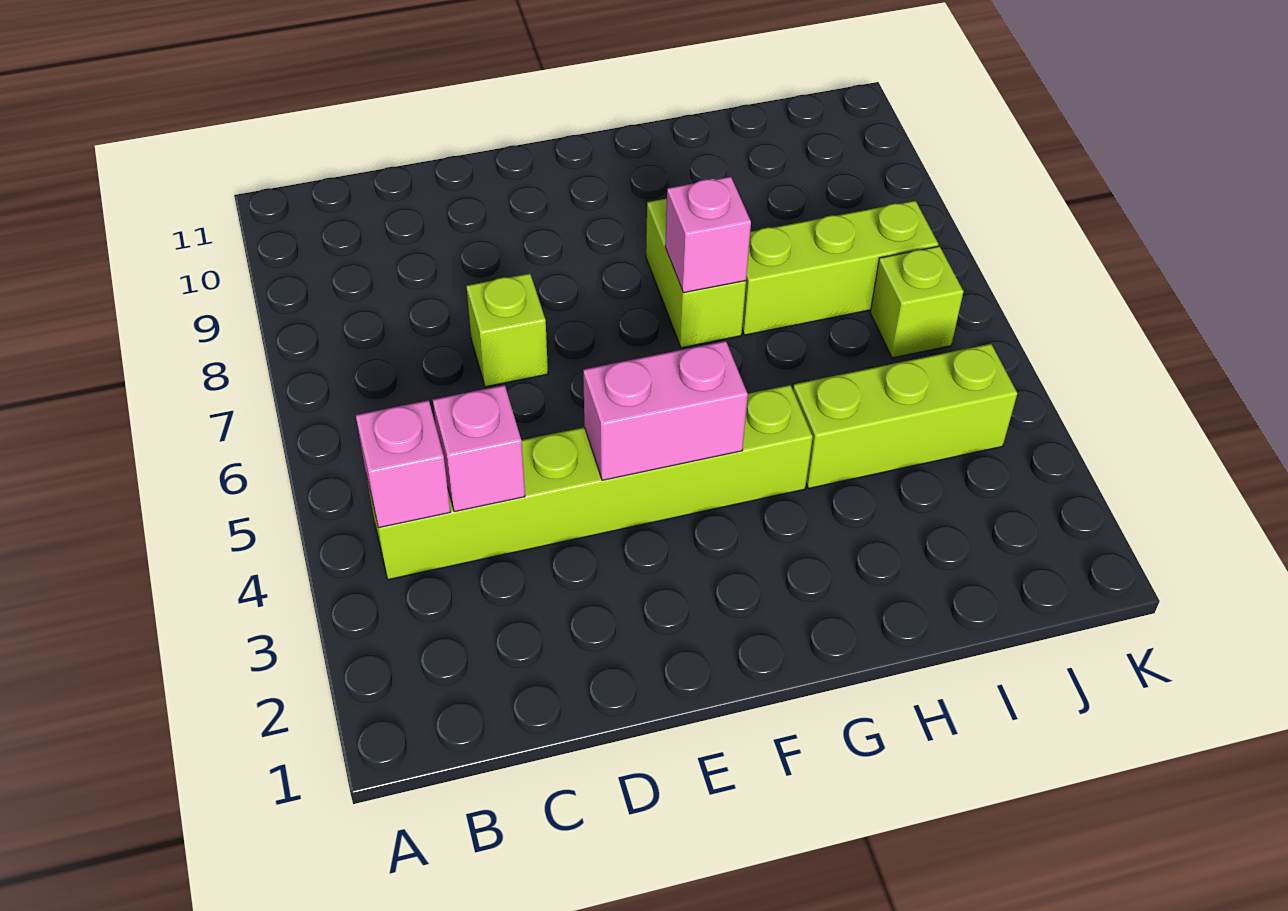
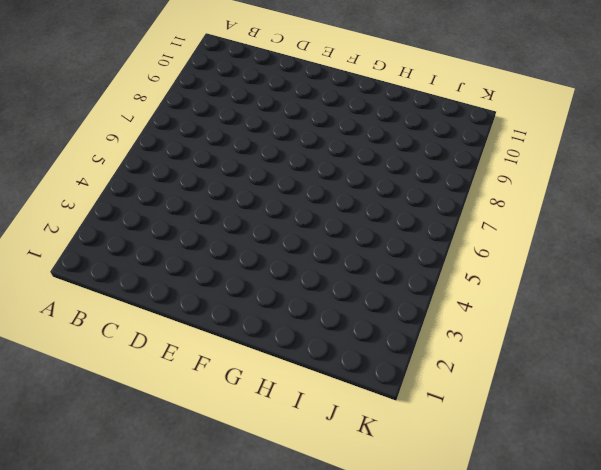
none -> lime 1x6 brick [367,385,813,580]
none -> lime 1x1 brick [466,274,548,387]

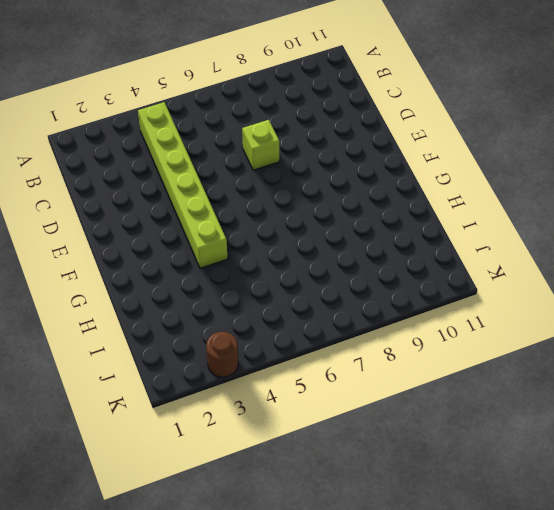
brown 1x1 round brick [206,331,238,377] -> none
none -> lime 1x2 brick [646,199,746,348]
none -> lime 1x3 brick [793,344,1017,488]

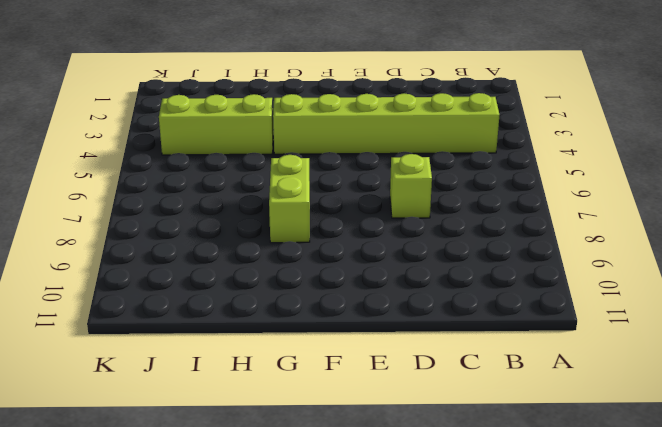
none -> lime 1x3 brick [742,201,938,335]
none -> lime 1x1 brick [870,246,964,358]

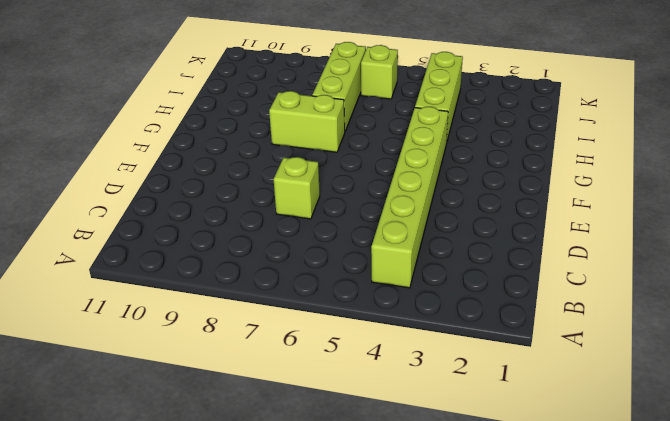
none -> pink 1x1 brick [356,400,450,528]
none -> pink 1x1 brick [433,385,525,512]

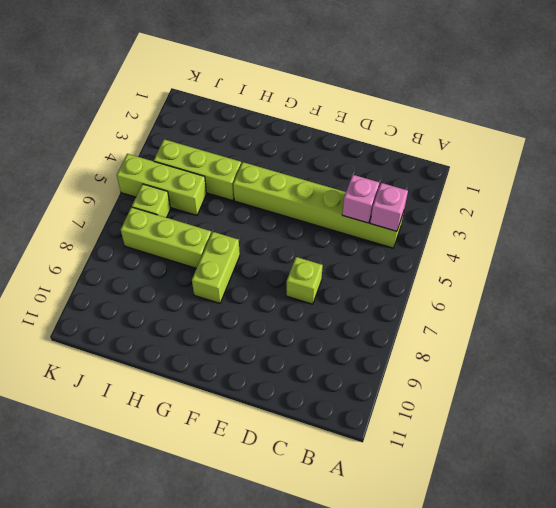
lime 1x3 brick [117,154,207,215] -> none
none -> pink 1x2 brick [583,341,748,480]
none -> pink 1x1 brick [665,177,751,293]

